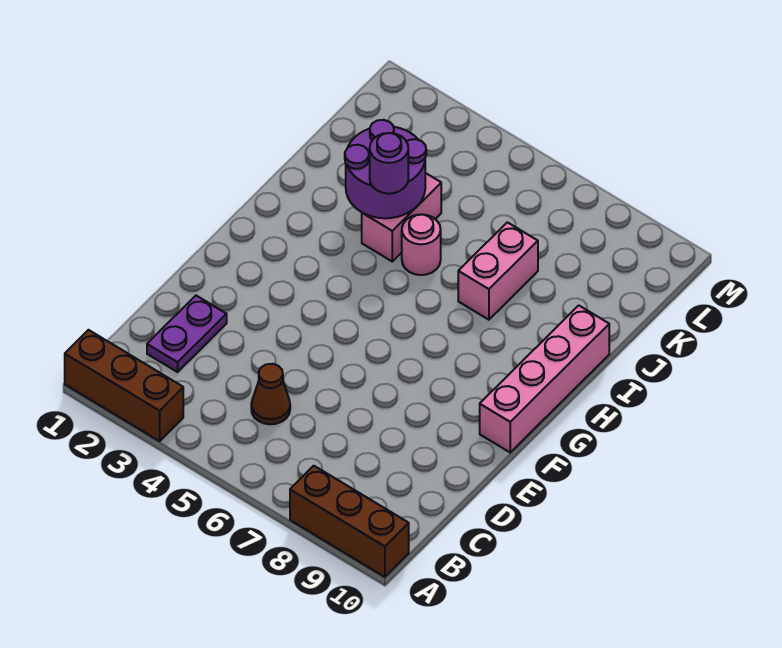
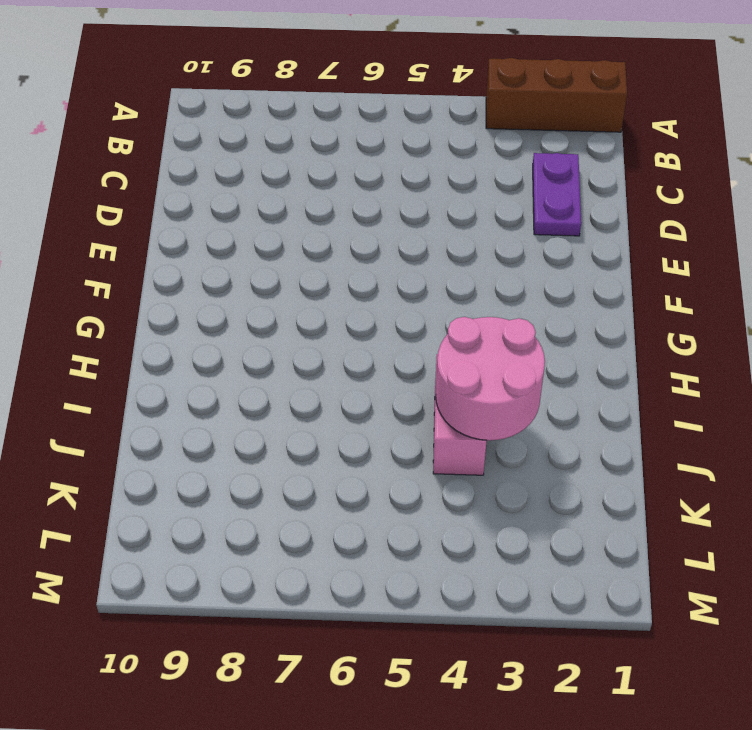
pink 2x2 round brick [436,317,545,441] -> purple 2x2 round brick [345,120,426,218]
none -> brown 1x3 brick [290,466,409,577]
none -> brown 1x1 cone [251,364,290,424]

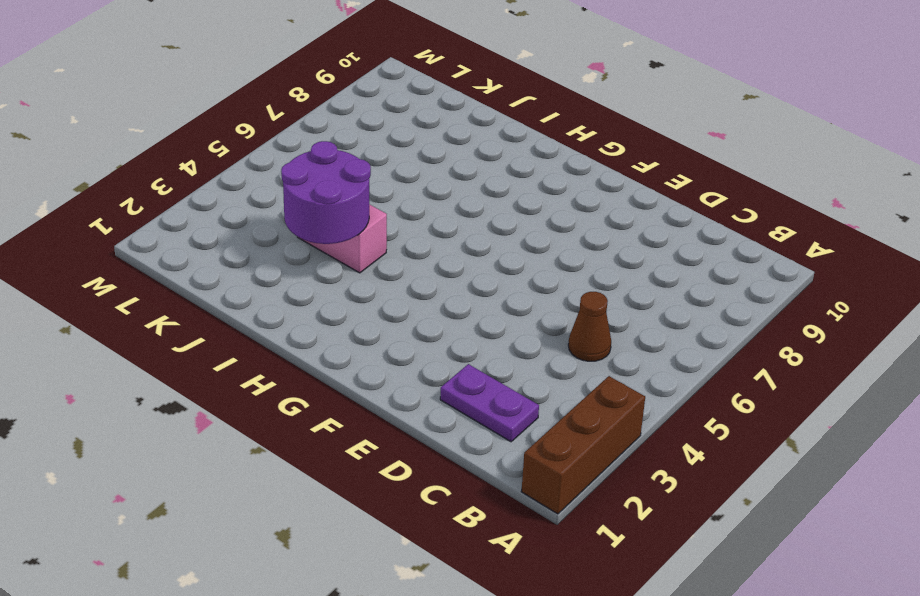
none -> brown 1x3 brick [290,466,409,577]
none -> pink 1x4 brick [480,306,609,452]

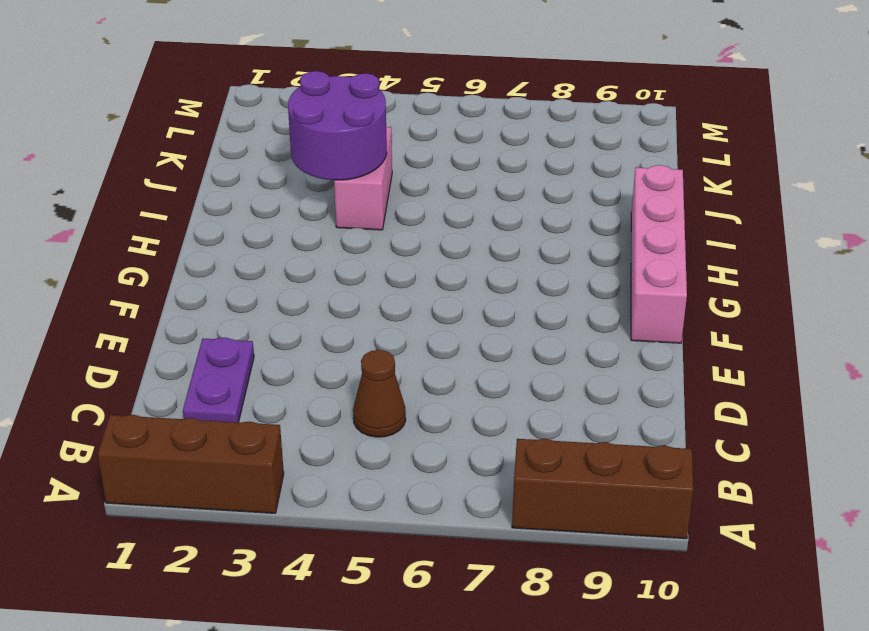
none -> pink 1x1 round brick [402,214,441,275]
none -> pink 1x2 brick [458,222,538,320]

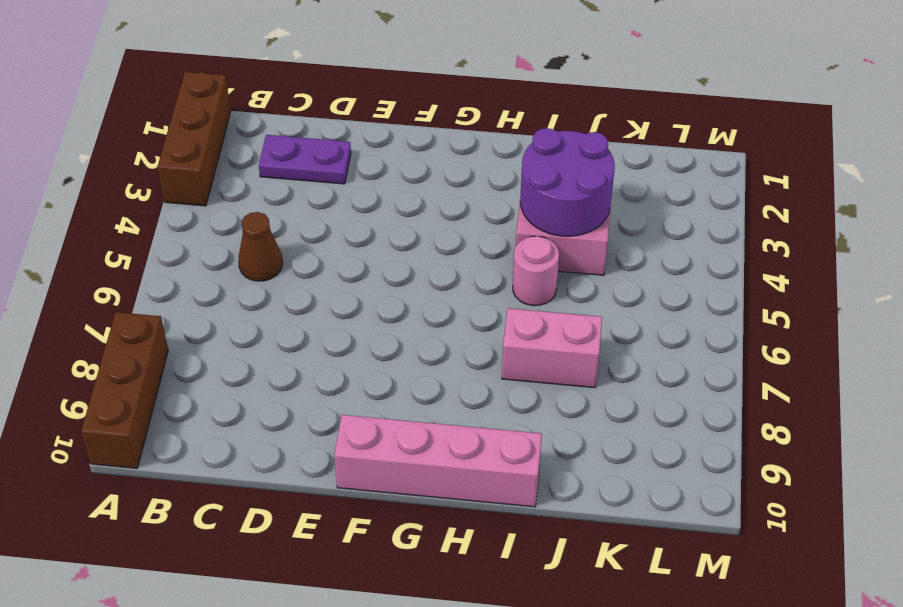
none -> purple 1x1 round brick [370,133,408,194]

